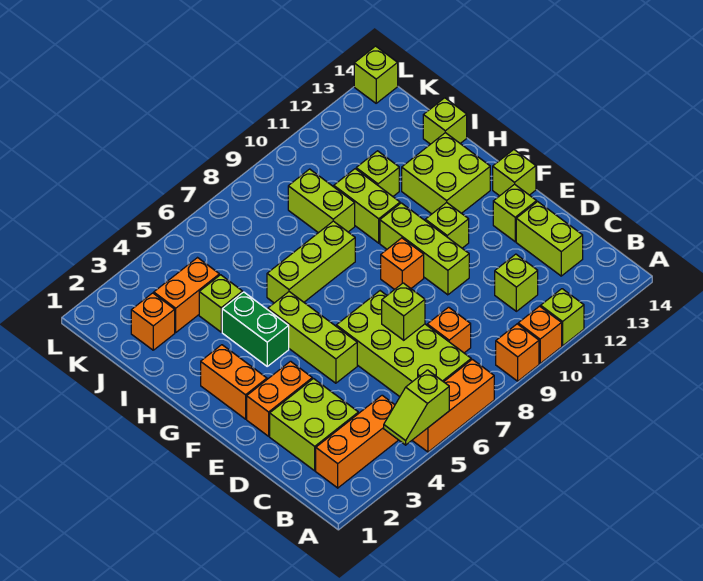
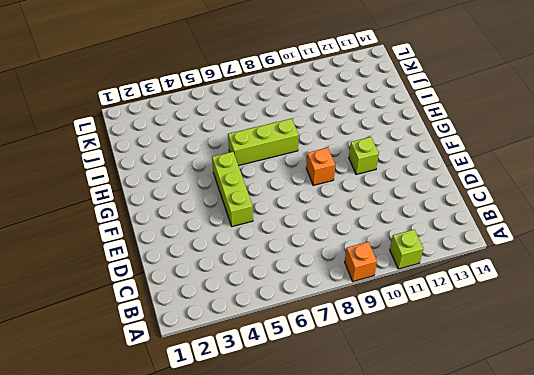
none -> orange 1x3 brick [412,359,494,452]
none -> orange 1x1 brick [518,306,562,363]
none -> orange 1x3 brick [316,395,398,488]
none -> lime 2x4 brick [336,291,471,397]

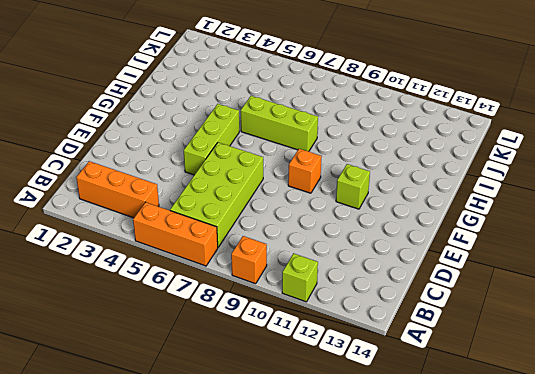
none -> orange 1x1 brick [518,306,562,363]
none -> lime 2x2 brick [270,379,358,471]
none -> orange 1x1 brick [427,307,471,353]
none -> lime 1x1 brick [495,254,538,311]

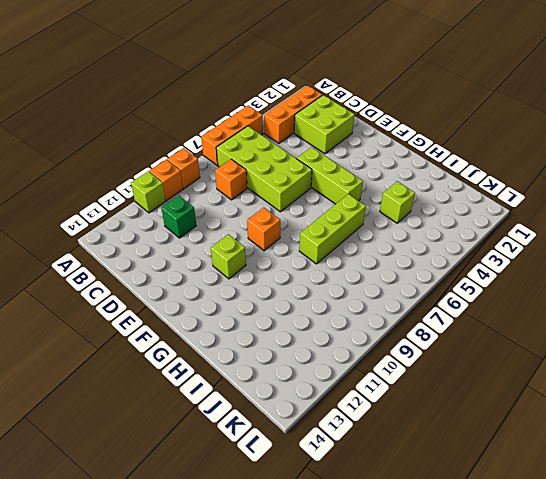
green 1x1 brick [161,195,196,238] -> lime 1x1 brick [495,254,538,311]
none -> lime 1x2 brick [516,202,583,276]
none -> orange 1x2 brick [247,361,312,436]
none -> lime 1x3 brick [380,203,469,295]
none -> lime 1x1 brick [493,184,537,242]

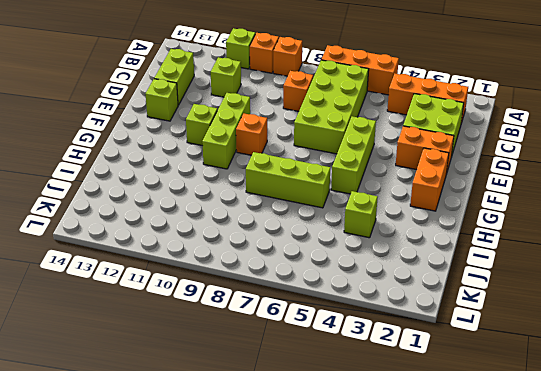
none -> lime 1x1 brick [493,150,536,196]
none -> green 1x2 brick [222,292,289,366]
none -> lime 2x2 brick [402,133,490,214]
none -> lime 1x2 brick [334,169,400,243]

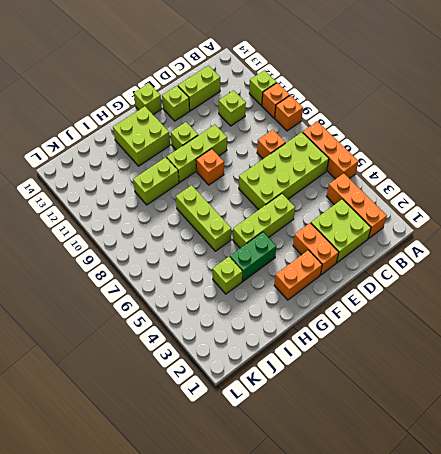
none -> lime 1x2 brick [288,169,355,233]
none -> lime 1x1 brick [356,151,399,196]
none -> lime 1x1 brick [423,98,467,144]
none -> orange 1x1 brick [131,293,175,350]

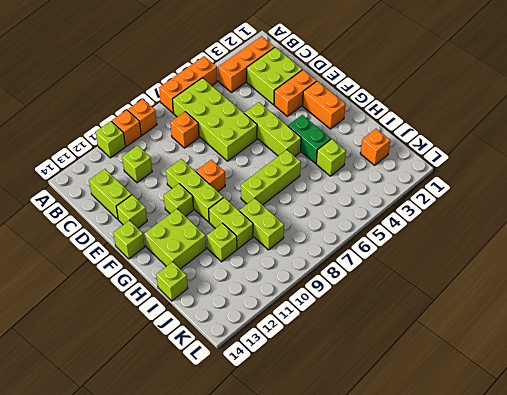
none -> orange 1x2 brick [154,258,219,332]
none -> lime 1x1 brick [354,46,398,103]
none -> lime 1x2 slope [384,370,449,445]
none -> lime 1x1 brick [382,283,425,340]

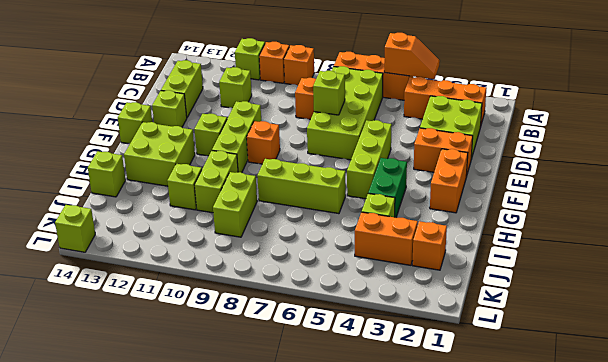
orange 1x2 slope [384,33,440,79] -> lime 1x2 slope [384,370,449,445]

